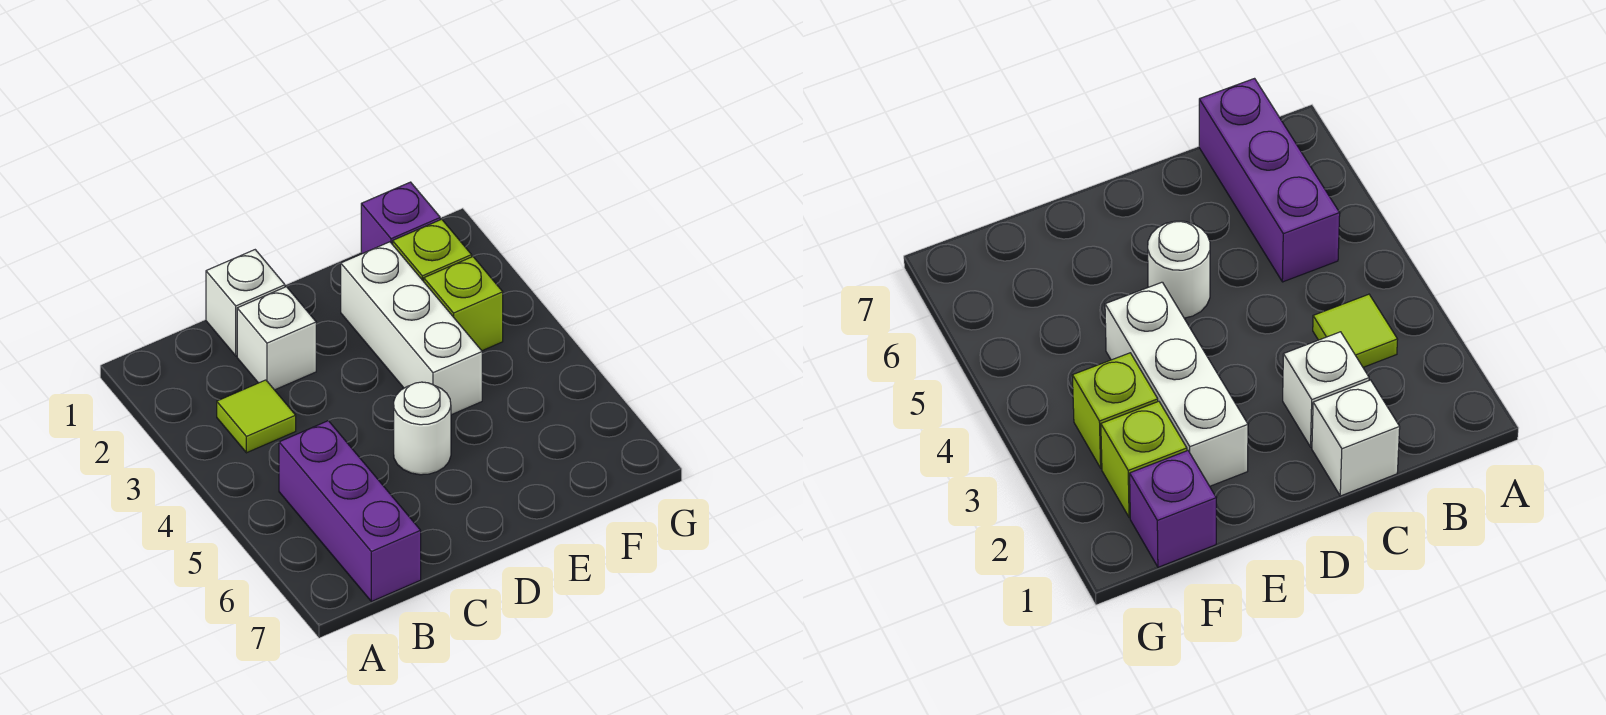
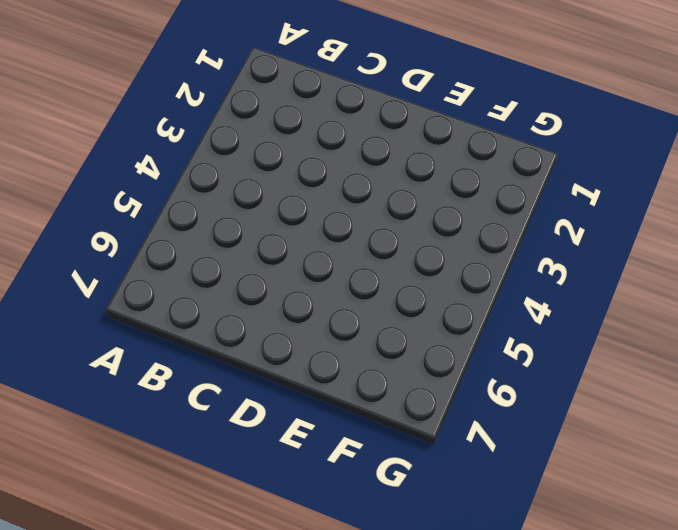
none -> lime 1x1 tile [217,380,296,453]
none -> purple 1x3 brick [279,421,421,601]

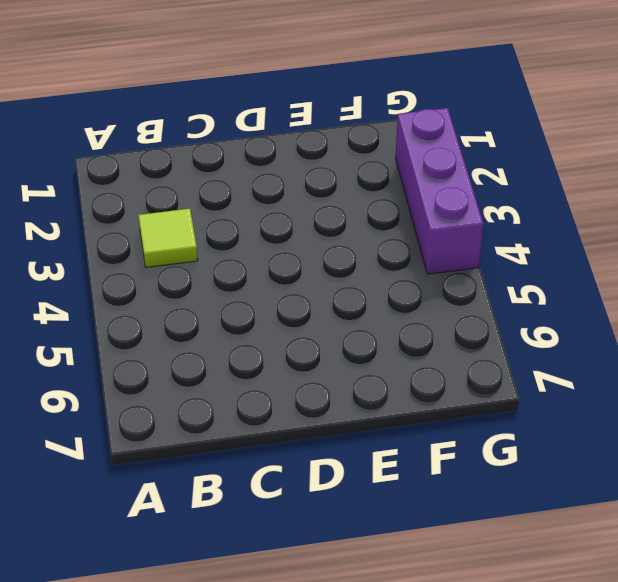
purple 1x3 brick [395,108,483,274] -> purple 1x3 brick moved to [279,421,421,601]
none -> white 1x1 brick [206,250,285,356]
none -> white 1x1 brick [237,287,316,390]

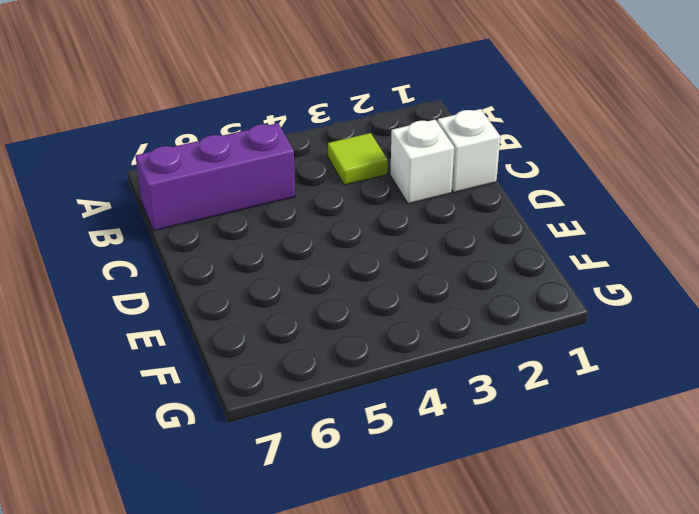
none -> white 1x1 round brick [394,382,451,475]
none -> white 1x3 brick [341,242,482,415]

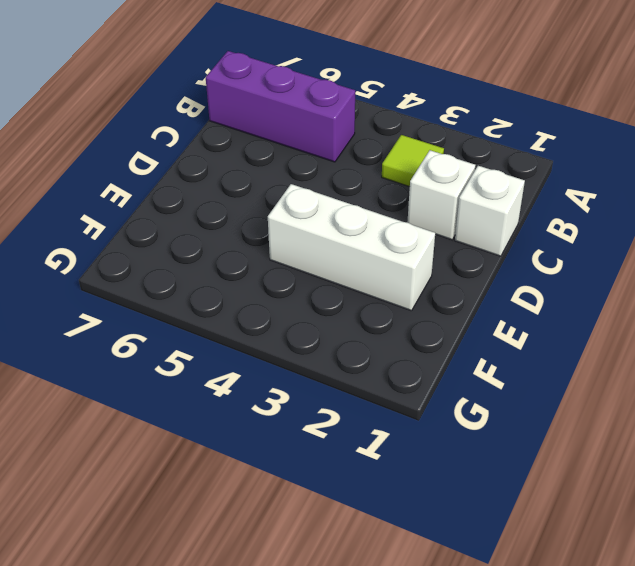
none -> white 1x1 round brick [394,382,451,475]
none -> purple 1x1 brick [361,182,440,254]

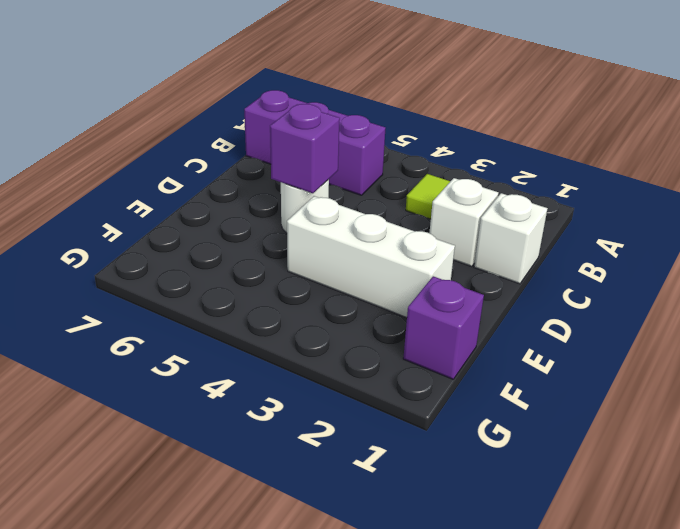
purple 1x1 brick [270,104,340,193] -> none
none -> lime 1x1 brick [393,219,472,281]
none -> lime 1x1 brick [424,257,503,351]

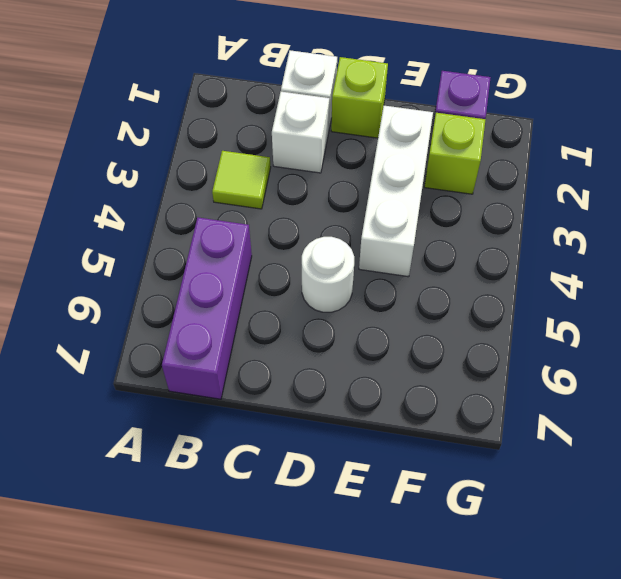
lime 1x1 brick [331,57,388,138] -> lime 1x1 brick moved to [424,257,503,351]

